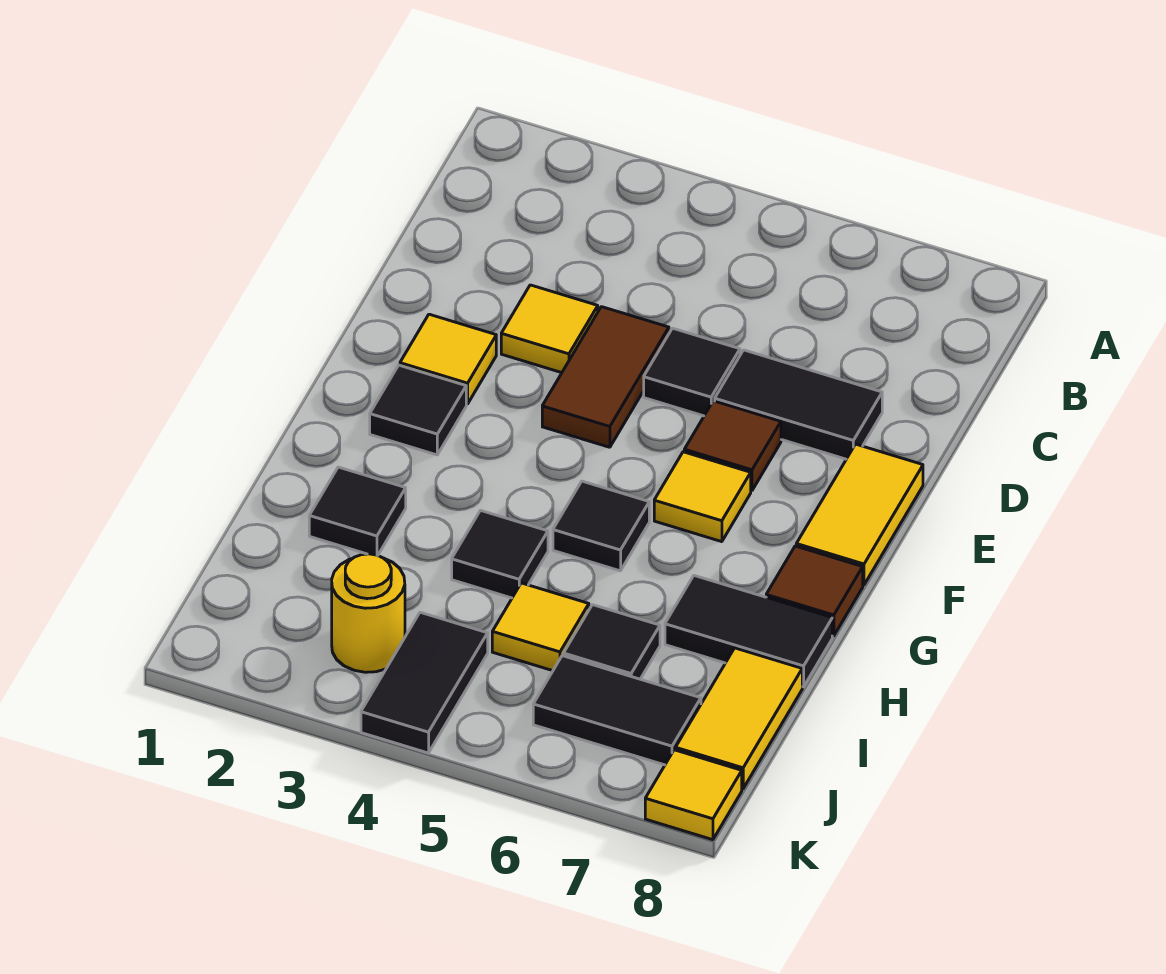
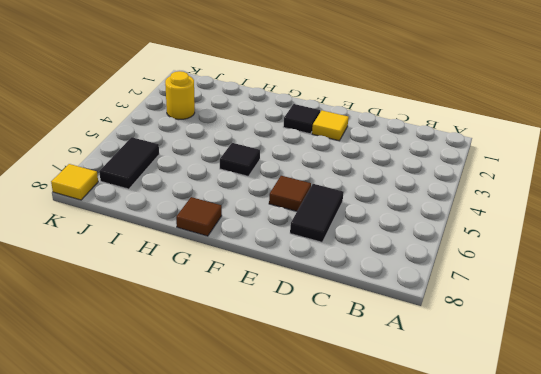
none -> yellow 1x1 tile [501,285,598,373]
none -> brown 1x2 tile [542,307,669,447]
none -> black 1x1 tile [644,328,740,416]

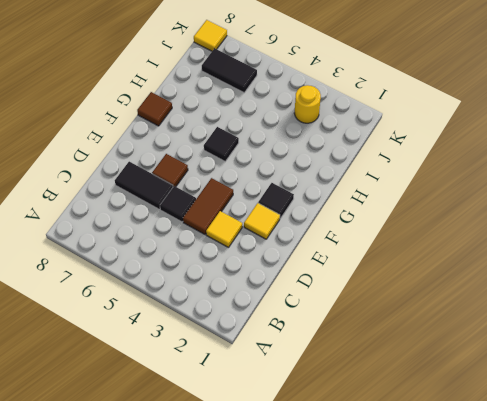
none -> yellow 1x2 tile [796,444,923,585]
none -> yellow 1x1 tile [654,452,751,542]
none -> black 1x1 tile [309,467,406,555]

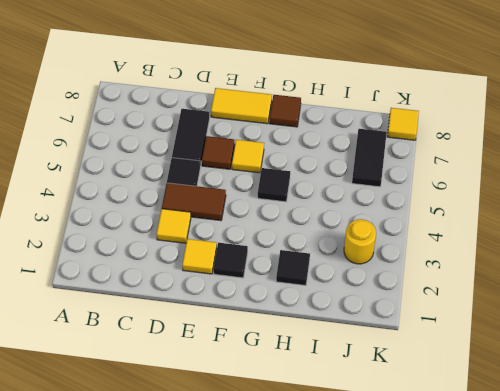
none -> black 1x1 tile [452,510,548,598]
none -> black 1x2 tile [665,576,832,687]
none -> yellow 1x1 tile [492,583,589,671]

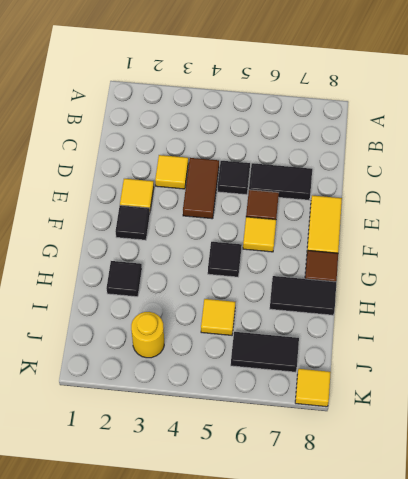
none -> black 1x1 tile [452,510,548,598]
none -> black 1x1 tile [564,605,660,679]
none -> yellow 1x2 tile [676,648,802,789]

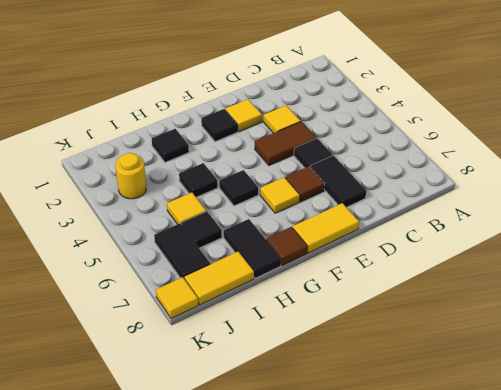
none -> black 1x2 tile [361,612,488,753]

